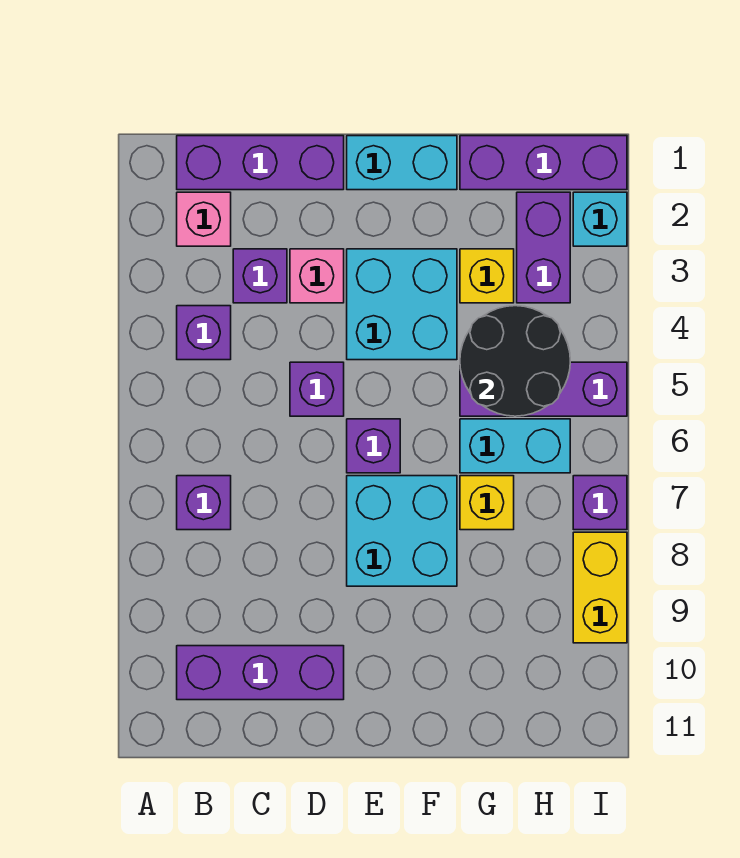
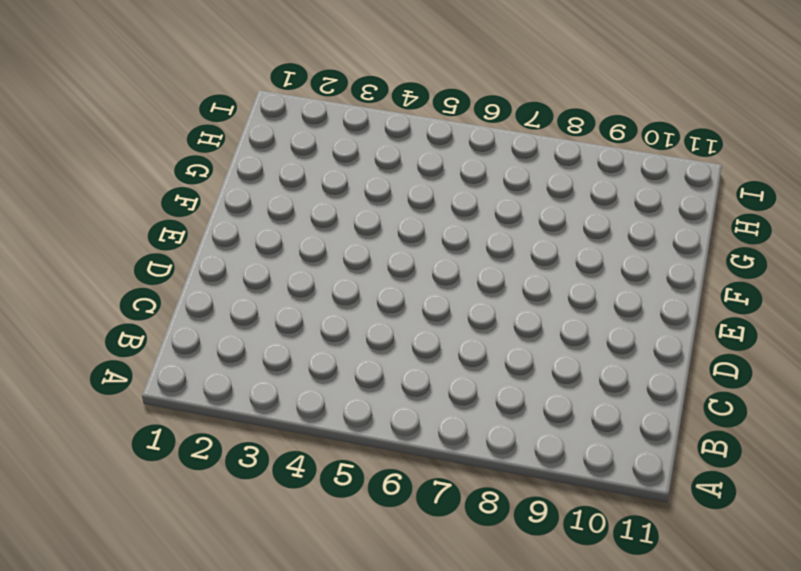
none -> purple 1x3 brick [177,136,344,190]
none -> pink 1x1 brick [177,192,231,246]
none -> purple 1x1 brick [177,306,231,360]

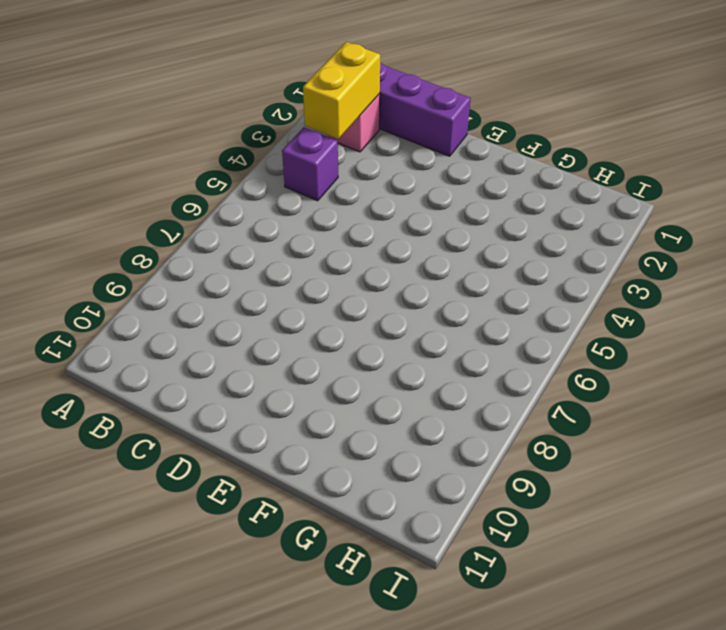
yellow 1x2 brick [303,42,380,139] -> yellow 1x2 brick moved to [573,532,627,643]
none -> purple 1x1 brick [177,476,231,530]
none -> purple 1x3 brick [177,646,344,700]
none -> purple 1x1 brick [233,249,287,303]

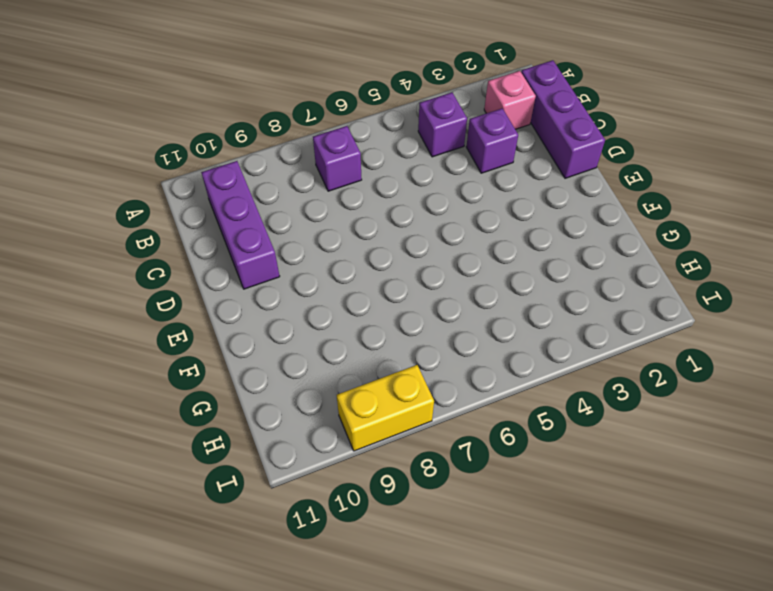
none -> pink 1x1 brick [290,249,344,303]
none -> purple 1x1 brick [290,362,344,416]
none -> cyan 1x2 brick [347,136,457,190]

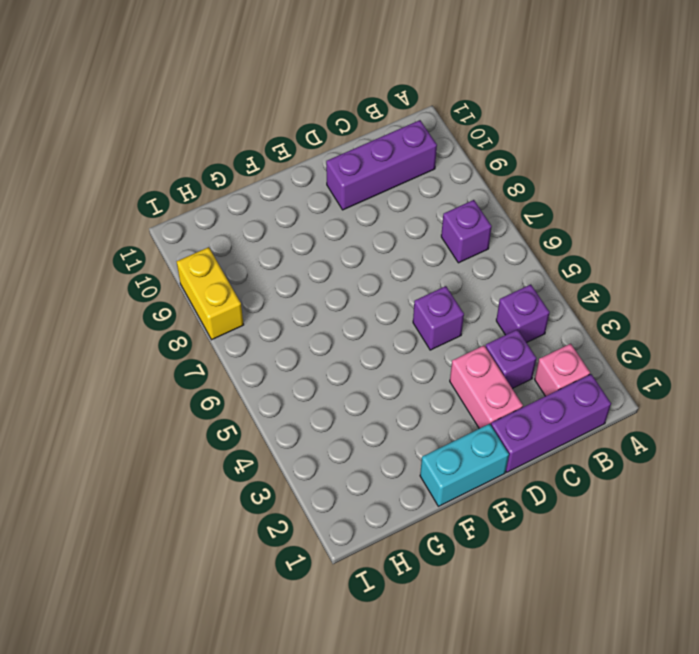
pink 1x2 brick [450,346,523,429] -> pink 1x1 brick [290,249,344,303]
none -> cyan 2x2 brick [347,249,457,360]
none -> purple 1x1 brick [347,419,400,473]
none -> cyan 2x2 brick [347,476,457,586]

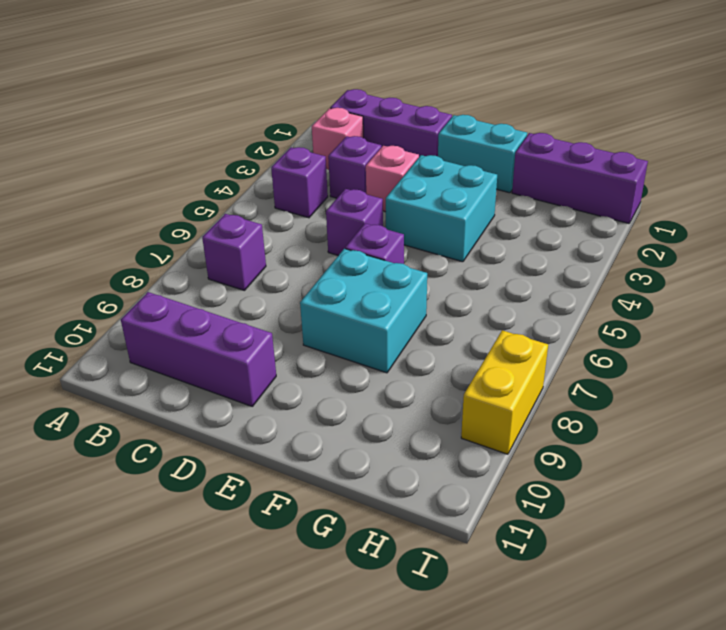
none -> yellow 1x1 brick [460,249,514,303]
none -> purple 1x3 brick [460,362,627,416]
none -> cyan 1x2 brick [460,419,570,473]

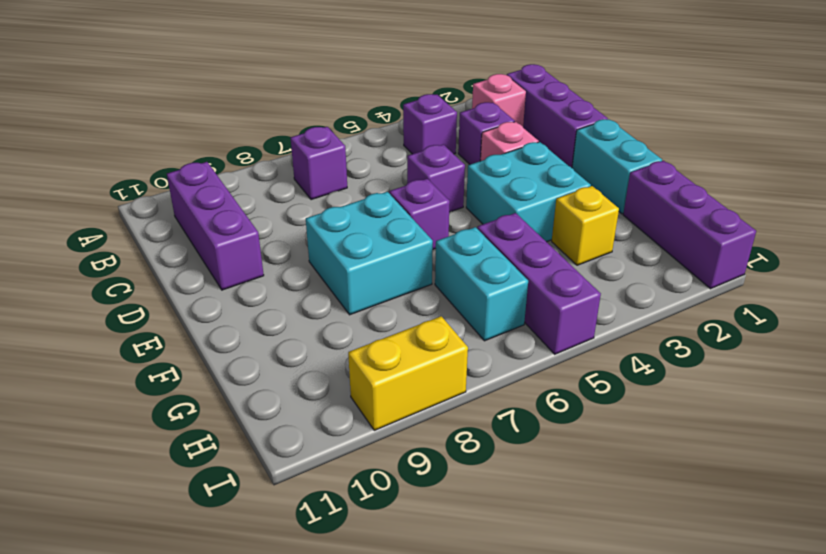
none -> yellow 1x1 brick [460,476,514,530]
none -> purple 1x2 brick [517,192,570,303]
none -> cyan 1x1 brick [573,192,627,246]

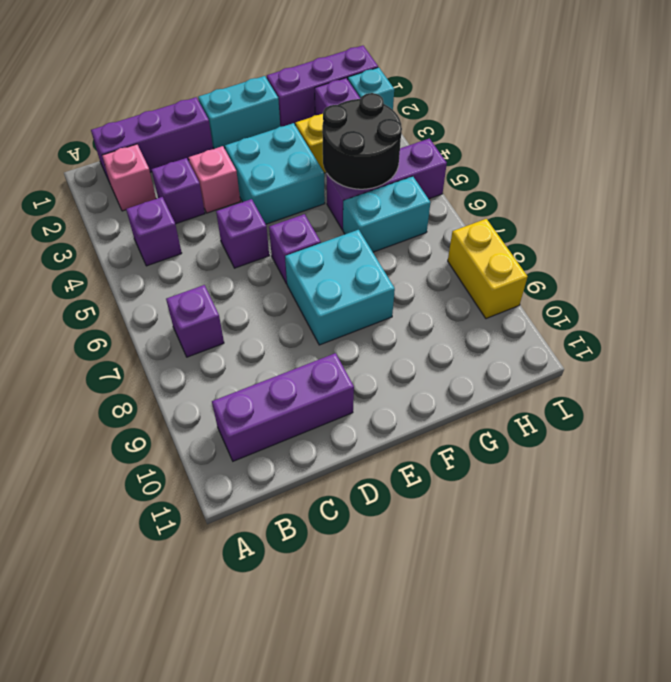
none -> yellow 1x1 brick [460,476,514,530]
none -> purple 1x1 brick [573,476,627,530]

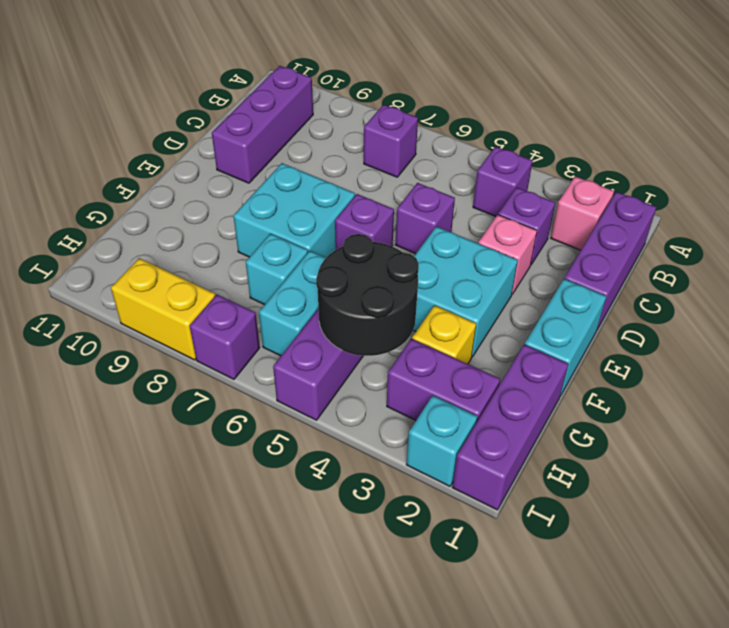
cyan 1x1 brick [246,234,308,305] -> yellow 1x1 brick [460,476,514,530]

